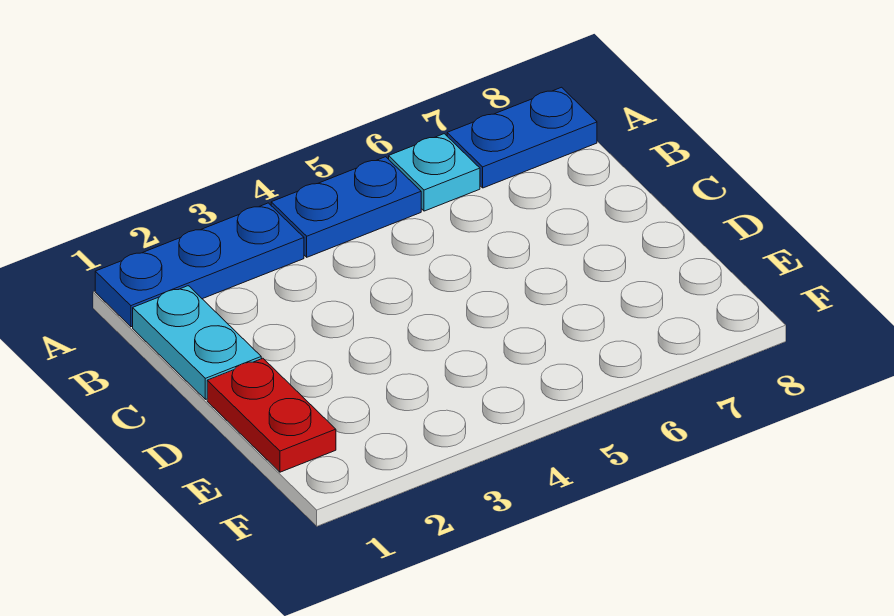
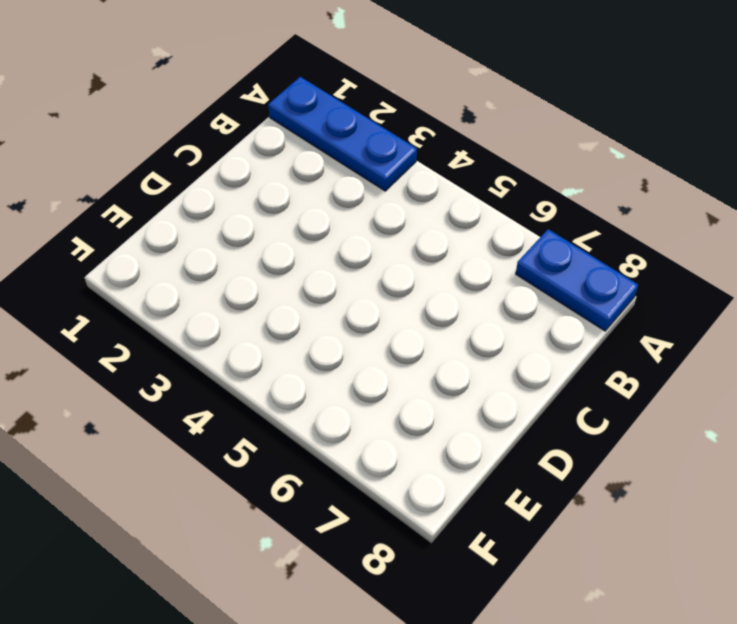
none -> blue 1x2 plate [271,157,421,257]
none -> cyan 1x1 plate [389,134,480,211]

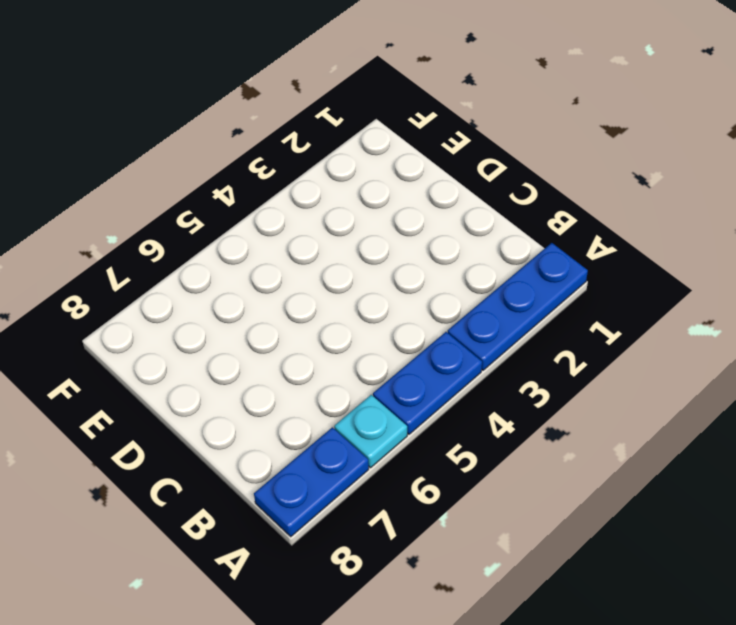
none -> cyan 1x2 plate [133,286,261,399]
none -> red 1x2 plate [207,358,336,472]

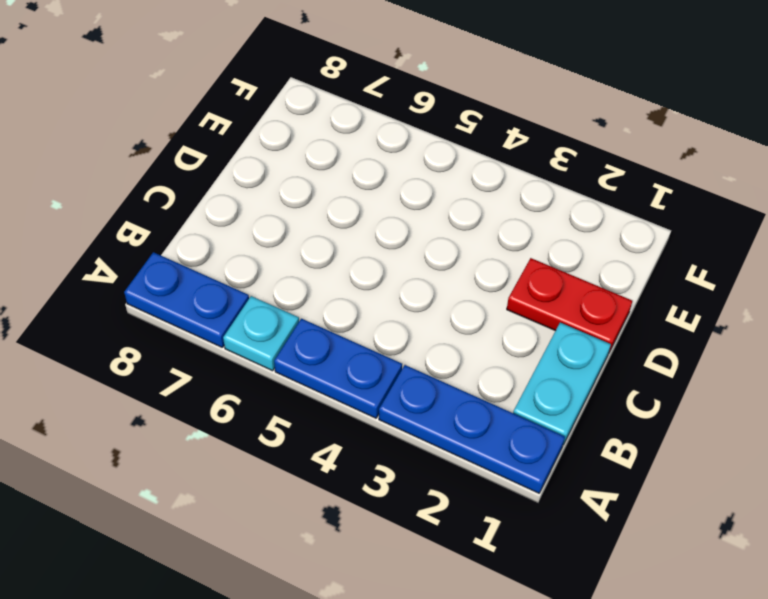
red 1x2 plate [507,258,632,352] -> red 1x2 plate turned to [207,358,336,472]

